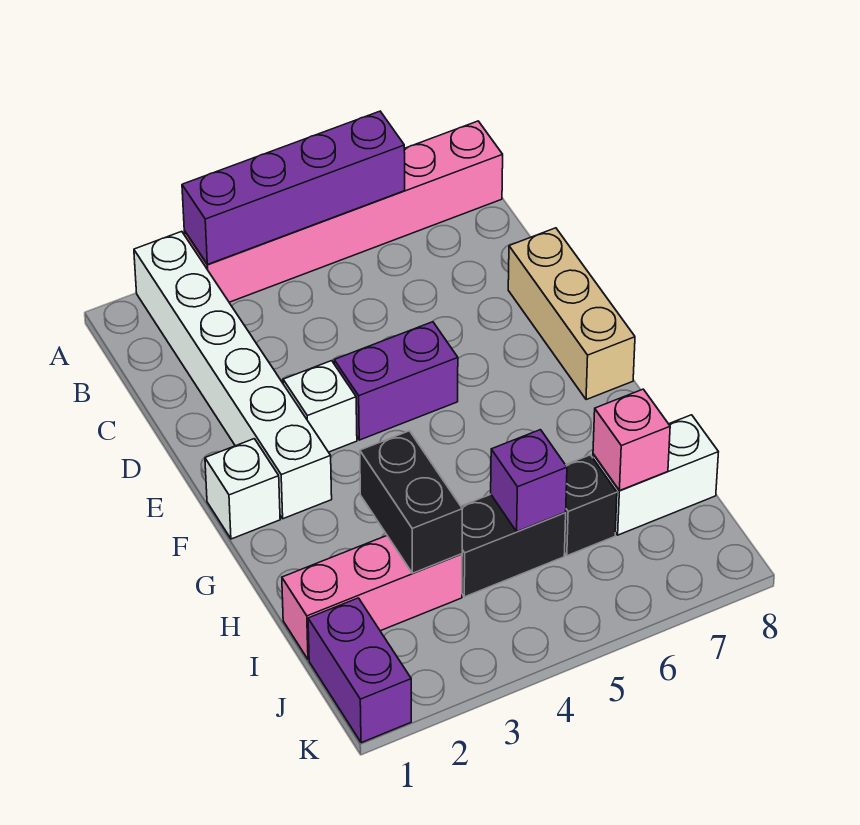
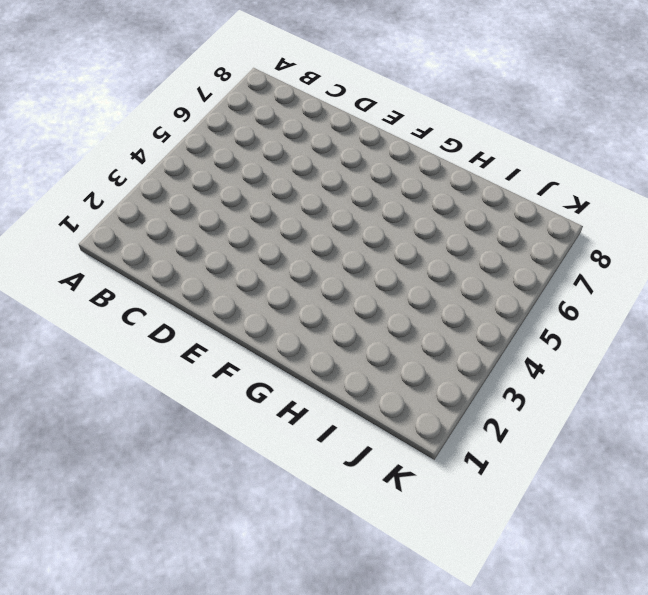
none -> white 1x6 brick [134,231,332,519]
none -> pink 1x6 brick [184,121,503,302]
none -> tan 1x3 brick [508,228,635,400]

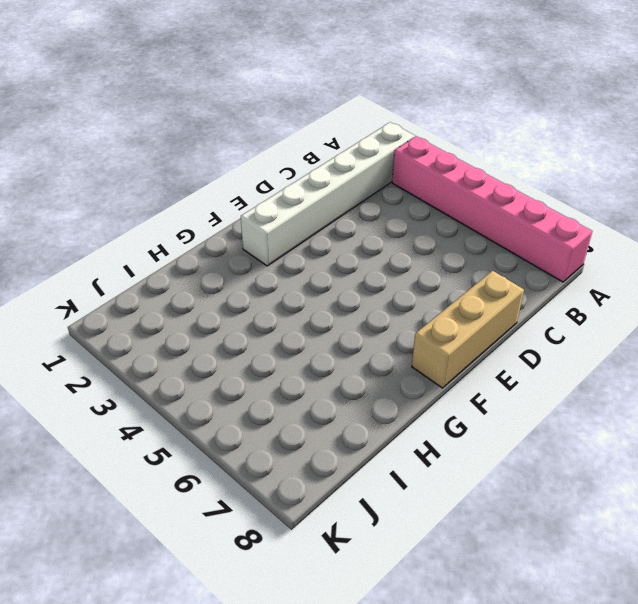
none -> white 1x1 brick [283,361,357,452]
none -> purple 1x2 brick [334,322,458,440]
none -> white 1x1 brick [205,439,280,539]

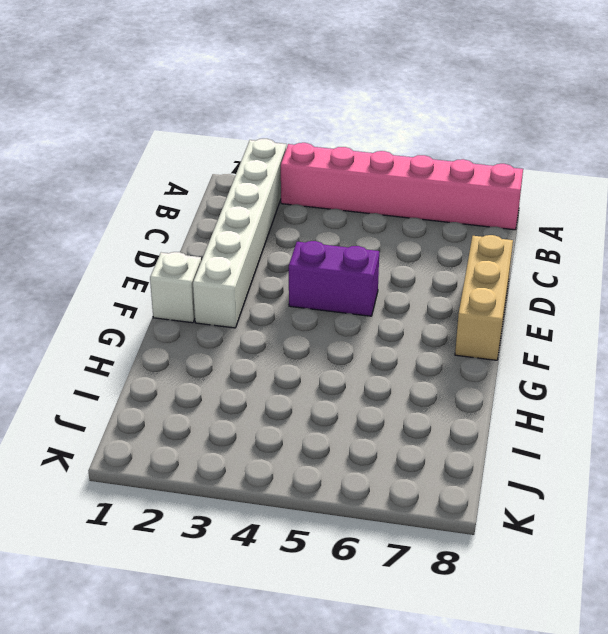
none -> white 1x1 brick [283,361,357,452]
none -> pink 1x3 brick [282,536,462,660]
none -> black 1x2 brick [461,494,566,597]

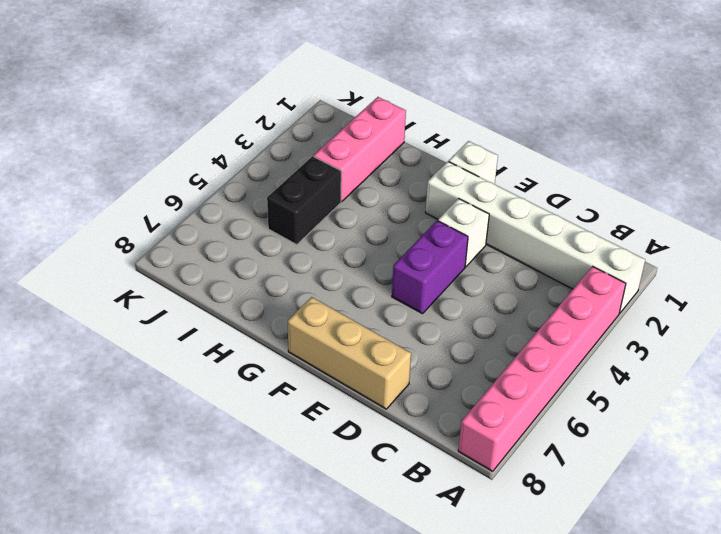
none -> black 1x1 brick [565,455,617,556]
none -> white 1x2 brick [593,415,718,535]
none -> purple 1x2 brick [308,598,411,743]

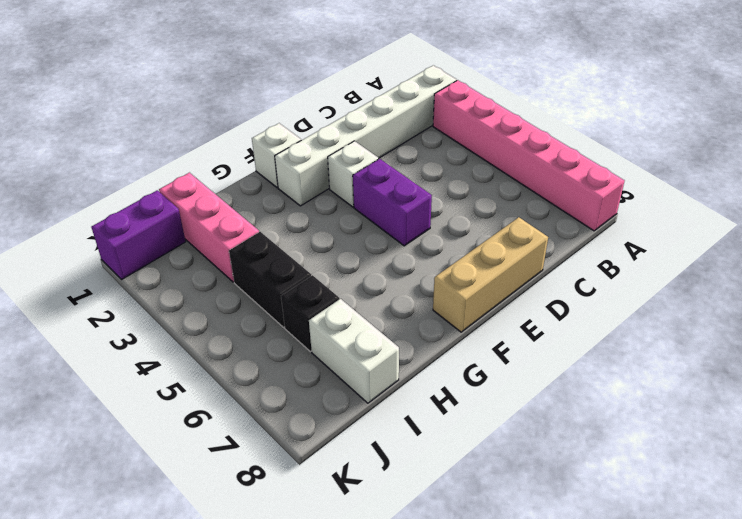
none -> purple 1x4 brick [182,111,405,265]
none -> black 1x2 brick [360,431,462,573]
none -> purple 1x1 brick [491,430,567,531]

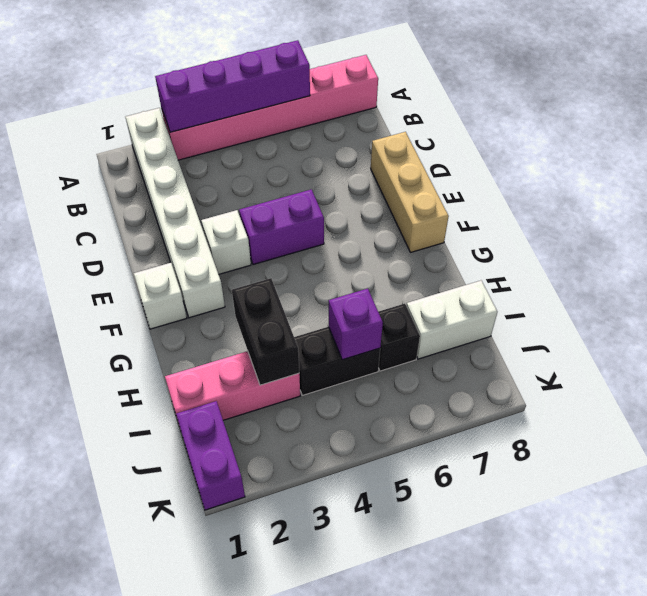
none -> pink 1x1 brick [593,389,670,491]

